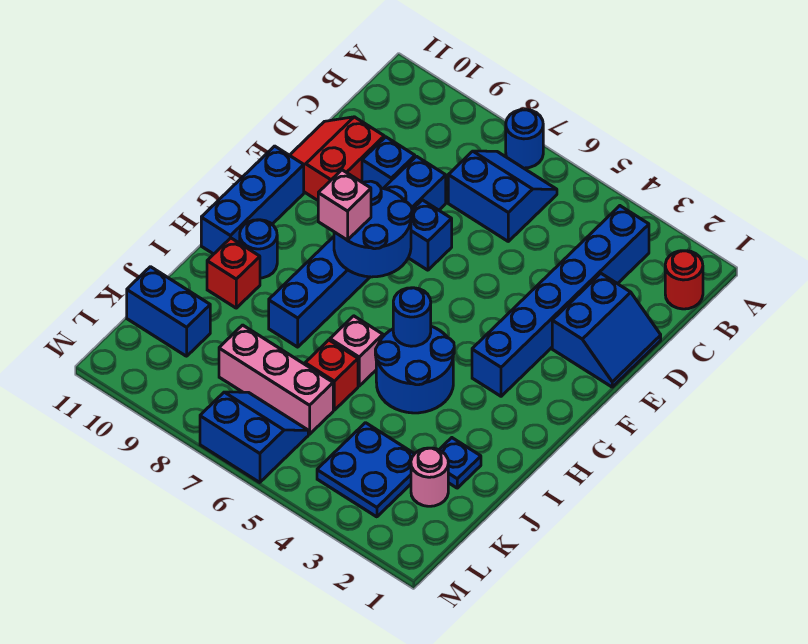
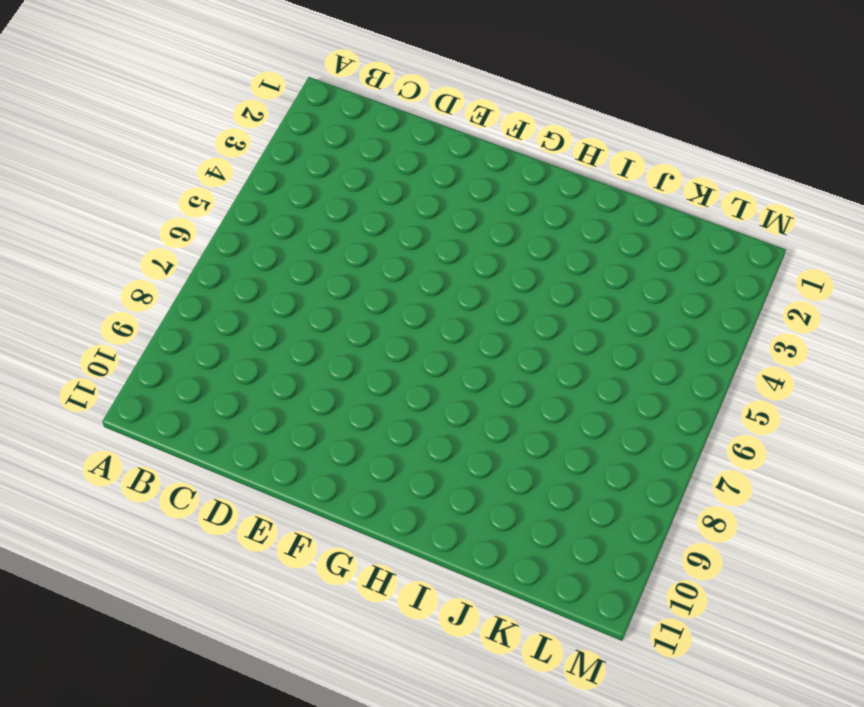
none -> blue 1x1 round brick [506,109,543,168]
none -> red 1x1 round brick [665,251,703,309]
none -> blue 1x6 brick [472,206,649,396]

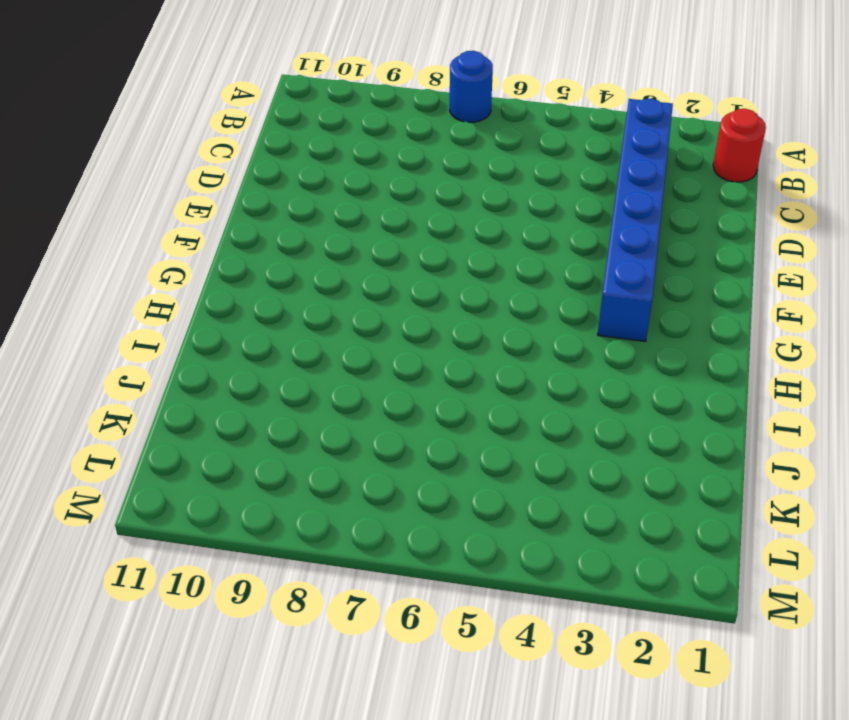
none -> blue 2x2 slope [448,151,557,241]
none -> blue 2x2 slope [552,274,661,387]
none -> blue 1x6 brick [269,156,446,347]

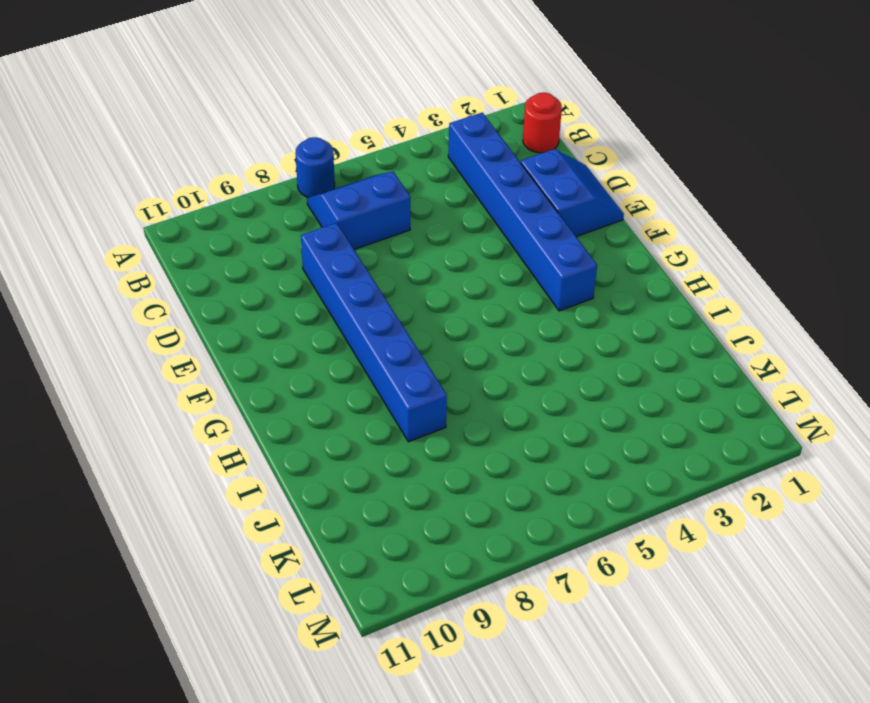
none -> blue 1x1 brick [362,137,415,188]
none -> red 2x2 slope [290,117,384,200]
none -> blue 1x1 brick [409,200,452,270]

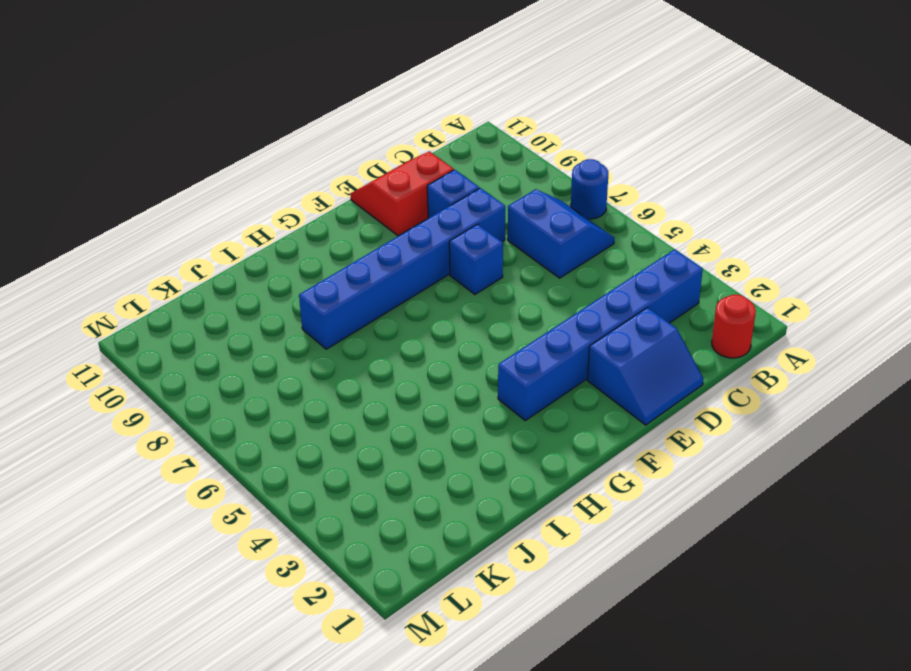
none -> blue 1x3 brick [201,146,304,254]
none -> blue 2x2 round brick [375,326,454,413]
none -> blue 1x1 round brick [240,220,277,278]

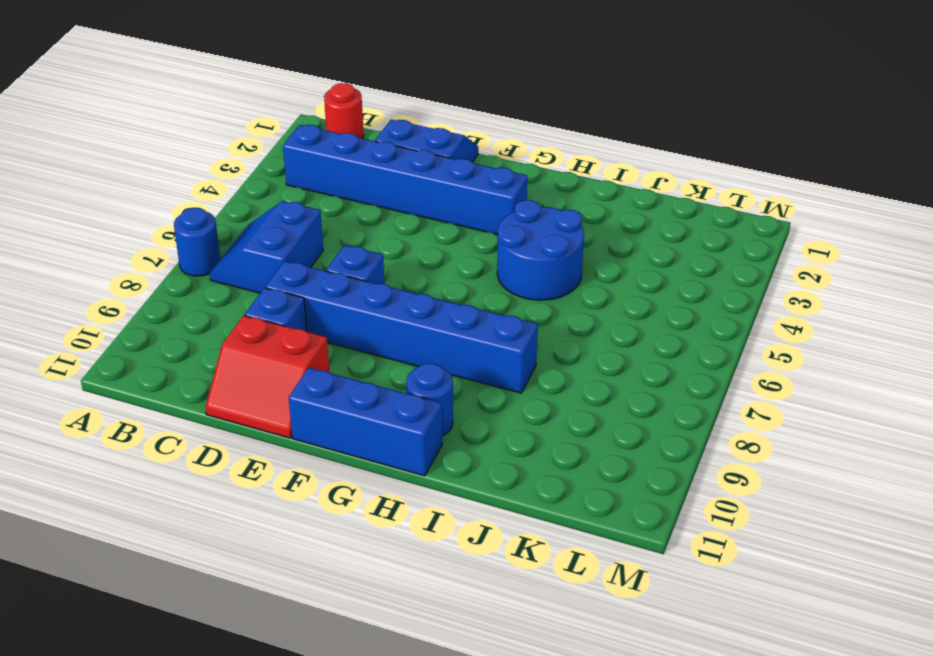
none -> pink 1x1 brick [330,316,383,386]
none -> red 1x1 brick [207,238,260,308]
none -> blue 1x1 plate [439,438,481,488]

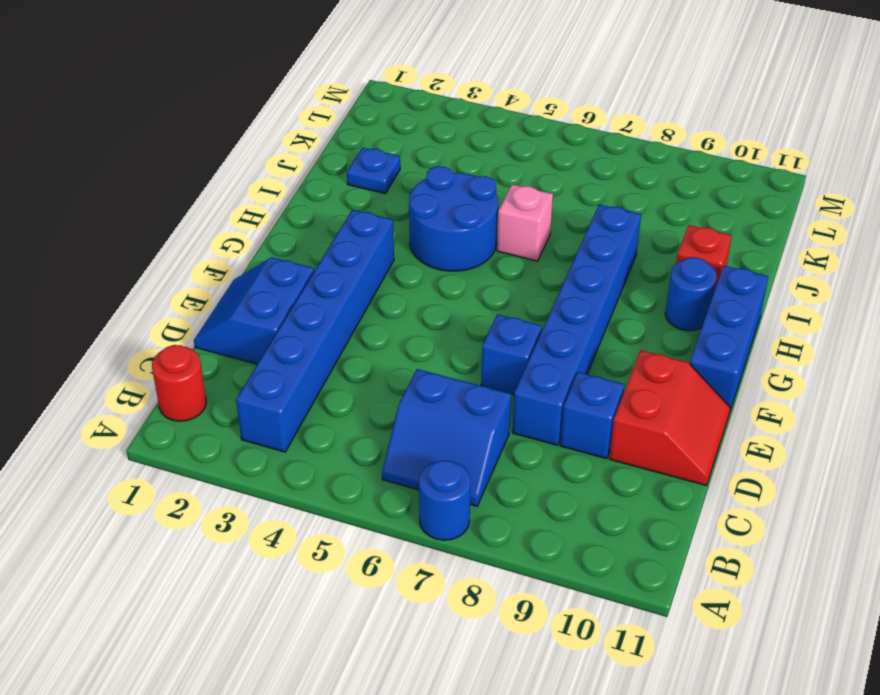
none -> red 1x1 brick [305,340,358,410]
none -> pink 1x1 round brick [411,448,448,506]
none -> blue 2x2 plate [317,423,414,517]

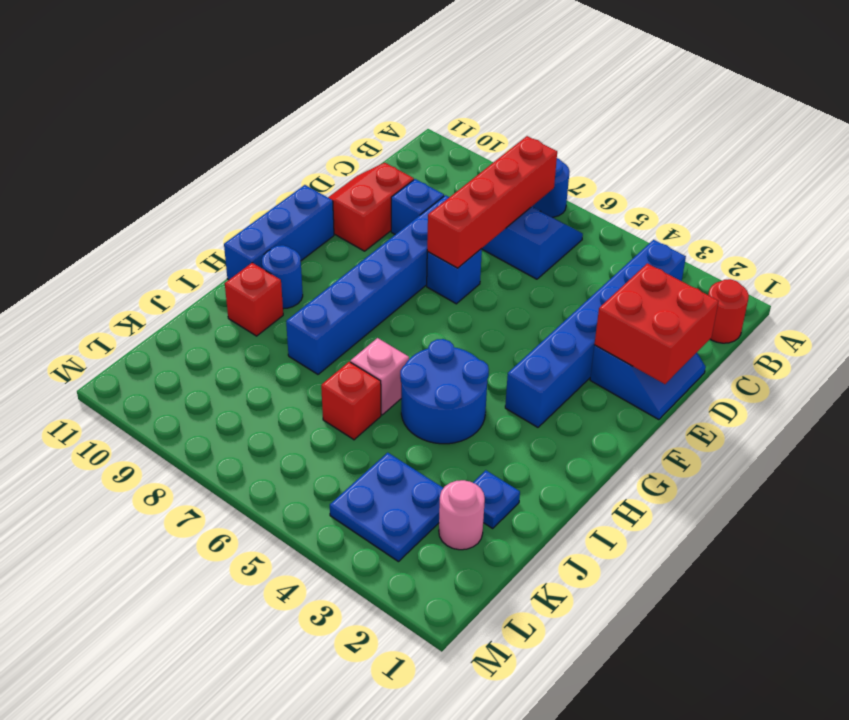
red 1x4 brick [427,136,557,268] -> none
red 2x2 brick [594,263,719,384] -> none
none -> pink 1x3 brick [219,325,333,434]
none -> blue 1x2 brick [127,267,210,356]
none -> blue 2x2 slope [200,392,308,483]

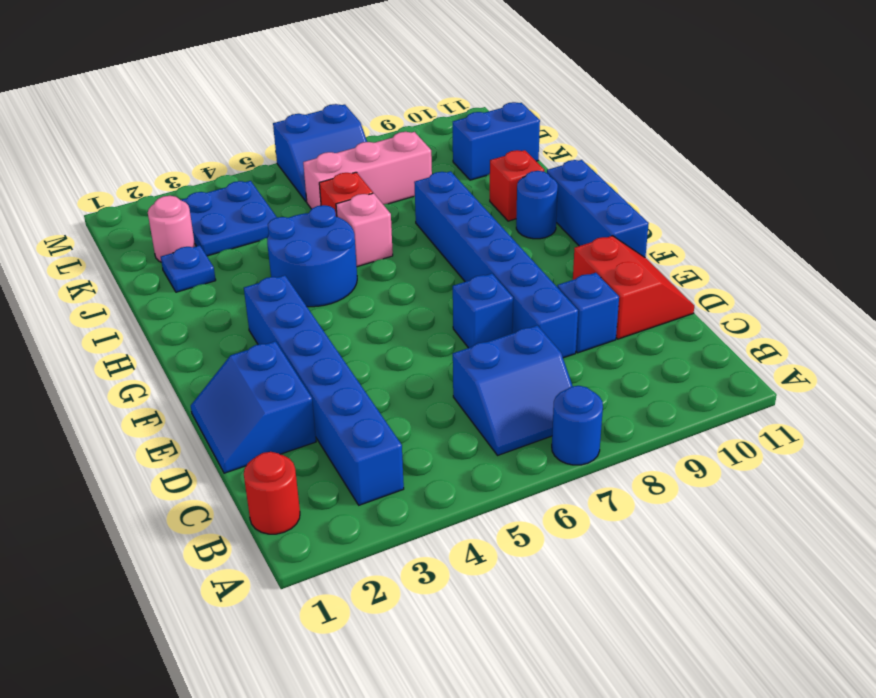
none -> blue 2x2 round brick [334,181,412,277]
none -> blue 1x1 round brick [393,288,431,346]
none -> pink 1x1 brick [318,170,371,240]

